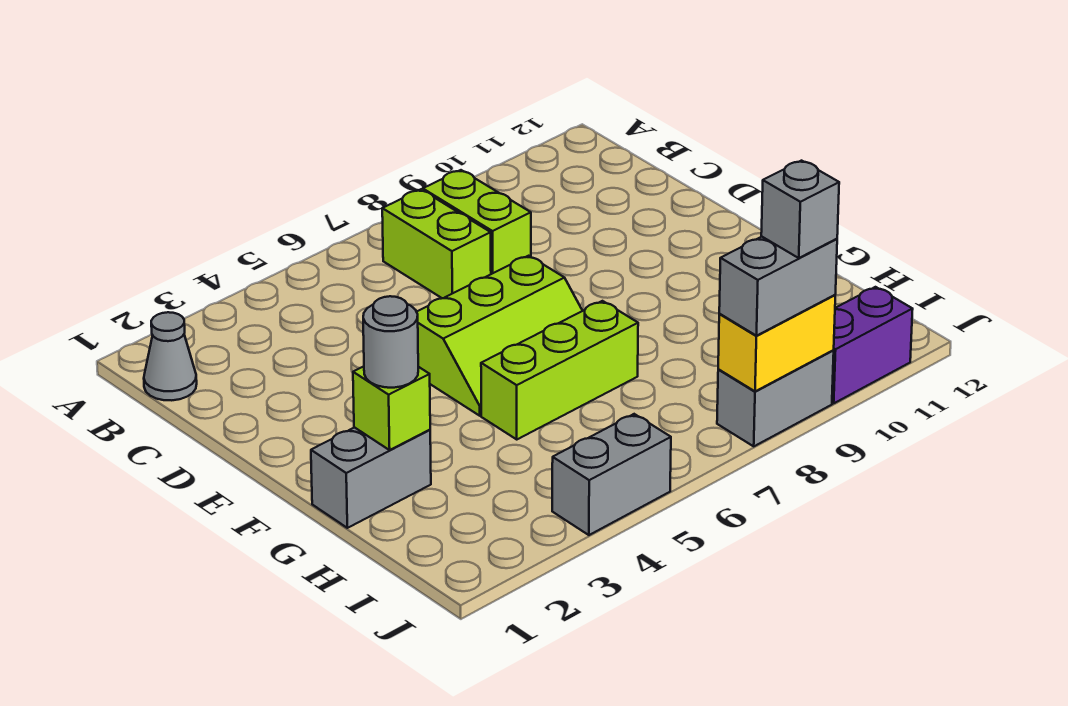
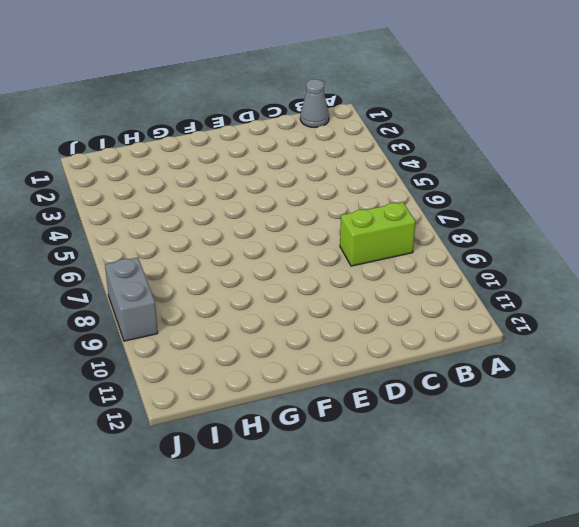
none -> lime 1x2 brick [382,190,491,298]
none -> lime 2x3 slope [417,256,582,416]
none -> grey 1x2 brick [311,427,431,528]

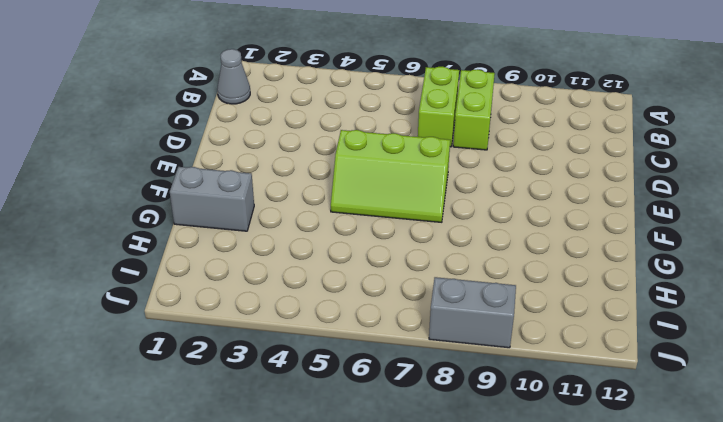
none -> lime 1x3 brick [481,301,638,440]
none -> grey 1x2 brick [552,414,671,535]
none -> purple 1x2 brick [832,287,913,403]

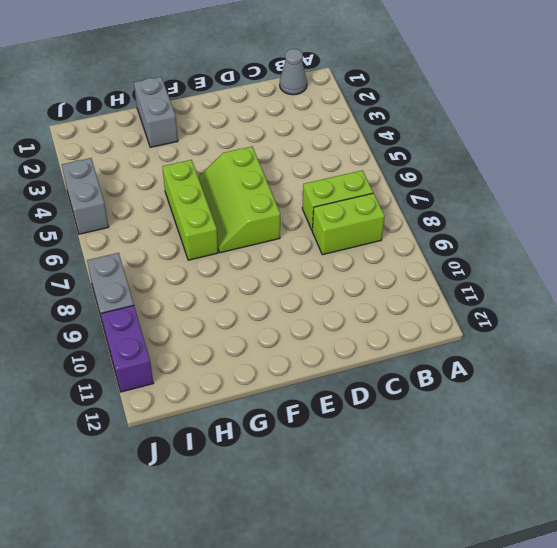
none -> lime 1x1 brick [353,366,430,450]
none -> yellow 1x2 brick [718,295,835,391]
none -> grey 1x1 round brick [363,296,418,388]

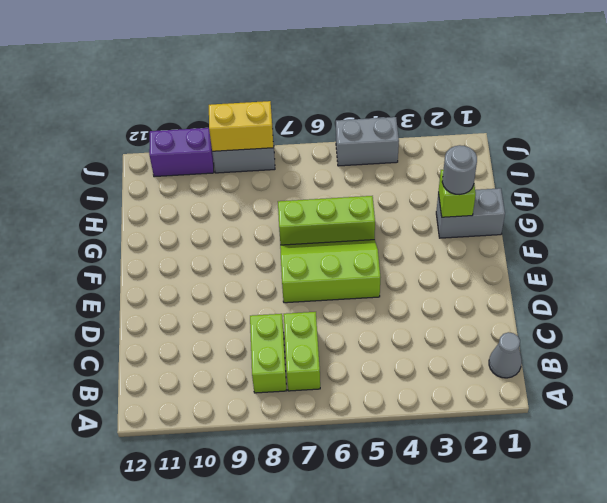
none -> grey 1x2 brick [719,237,837,336]
none -> grey 1x1 brick [761,161,839,258]

